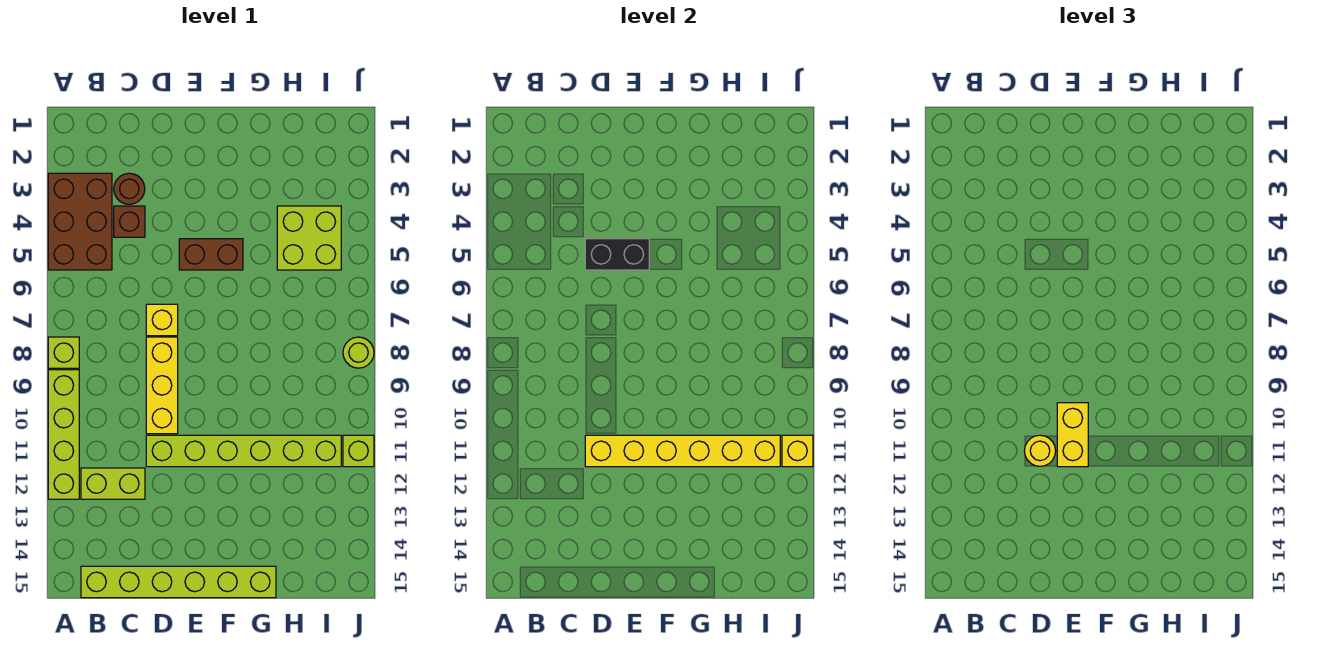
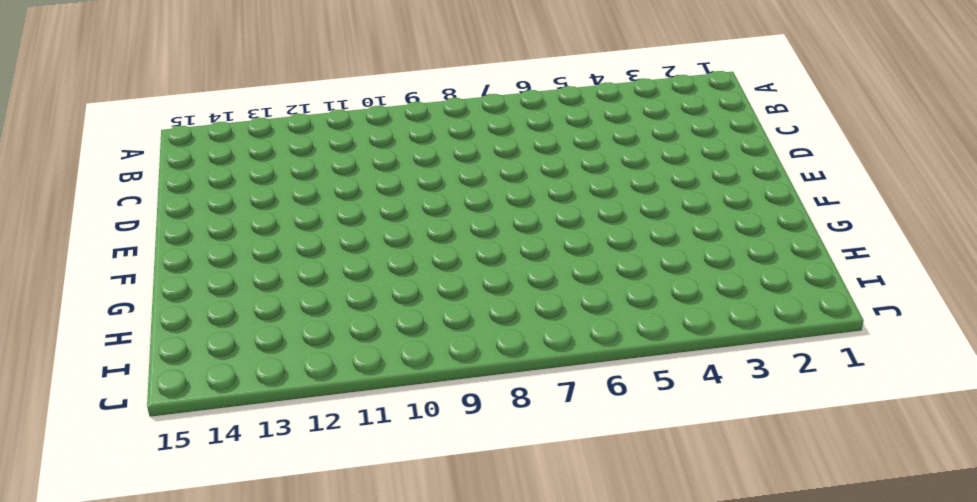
none -> brown 2x3 brick [48,173,112,270]
none -> lime 1x1 brick [48,337,79,368]
none -> lime 1x4 brick [48,370,79,499]

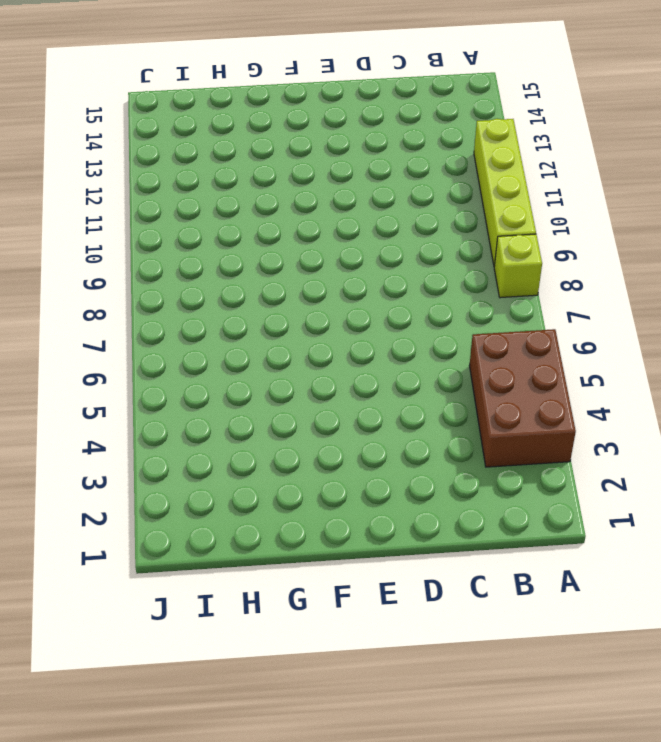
none -> lime 1x2 brick [81,468,145,499]
none -> lime 1x6 brick [81,566,276,598]
none -> brown 1x1 round brick [114,173,145,204]

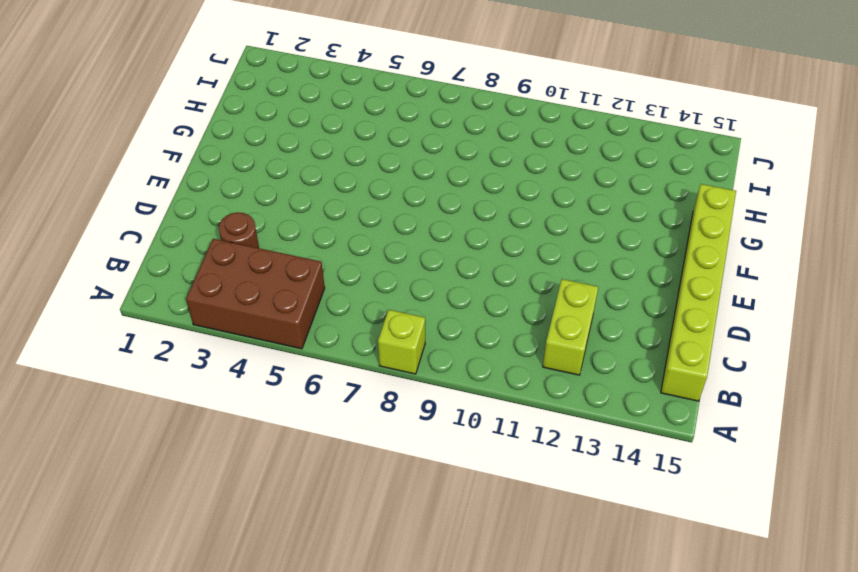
none -> lime 1x4 brick [48,370,79,499]
none -> brown 1x1 brick [114,206,145,237]
none -> yellow 1x1 brick [146,304,178,336]

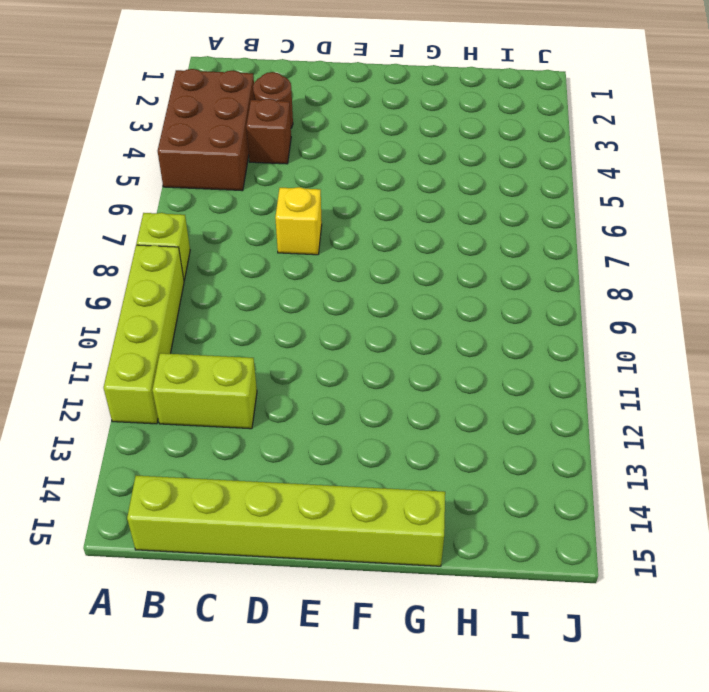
none -> yellow 1x3 brick [146,337,178,434]
none -> lime 1x6 brick [146,435,341,467]
none -> brown 1x2 brick [179,239,243,270]

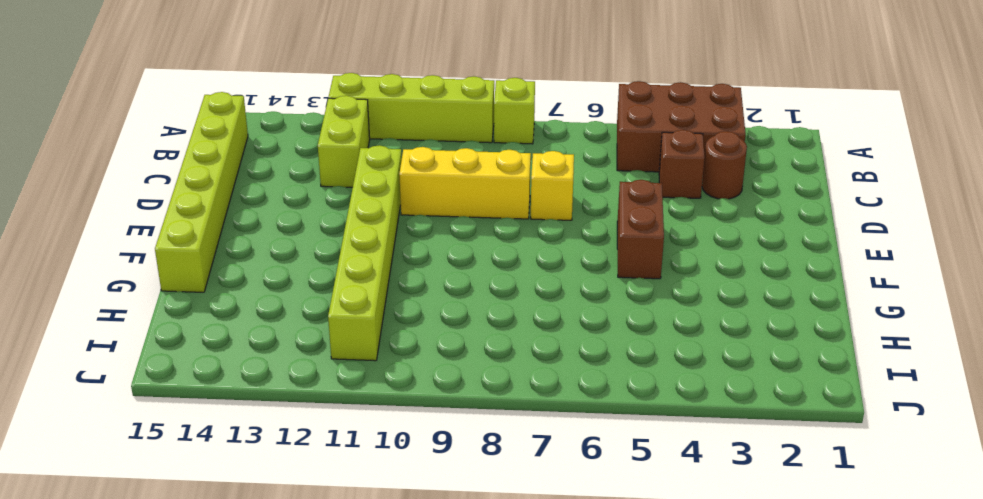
none -> lime 2x2 brick [277,206,341,270]
none -> lime 1x1 round brick [343,337,374,368]
none -> lime 1x1 brick [343,435,374,467]

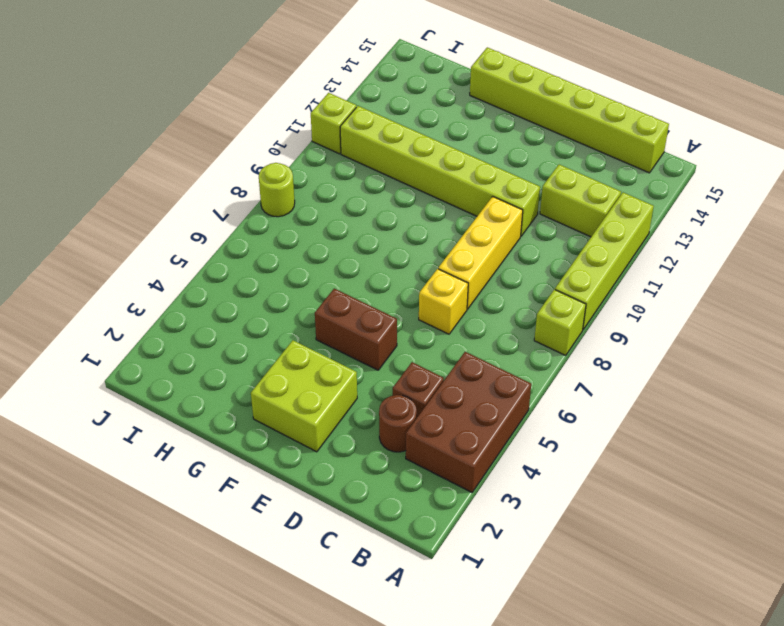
lime 2x2 brick [251,340,357,452] -> lime 2x2 brick moved to [277,206,341,270]
none -> black 1x2 brick [585,239,649,270]
none -> yellow 1x6 brick [585,435,780,467]
none -> yellow 1x1 brick [782,435,813,467]

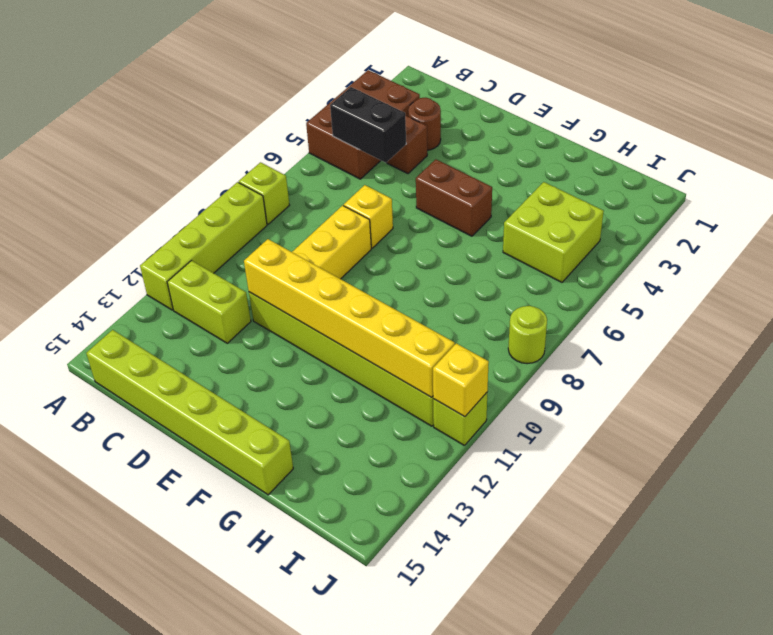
black 1x2 brick [330,87,406,163] -> black 1x2 brick moved to [585,239,649,270]
none -> yellow 1x1 round brick [1024,435,1056,466]
none -> yellow 1x2 brick [1057,403,1088,467]

